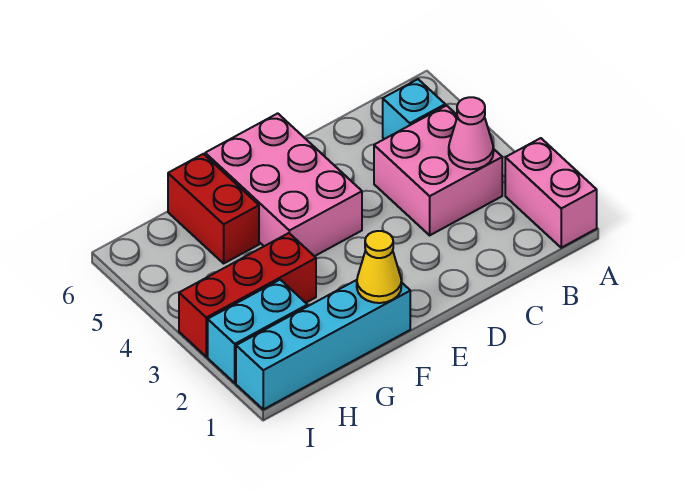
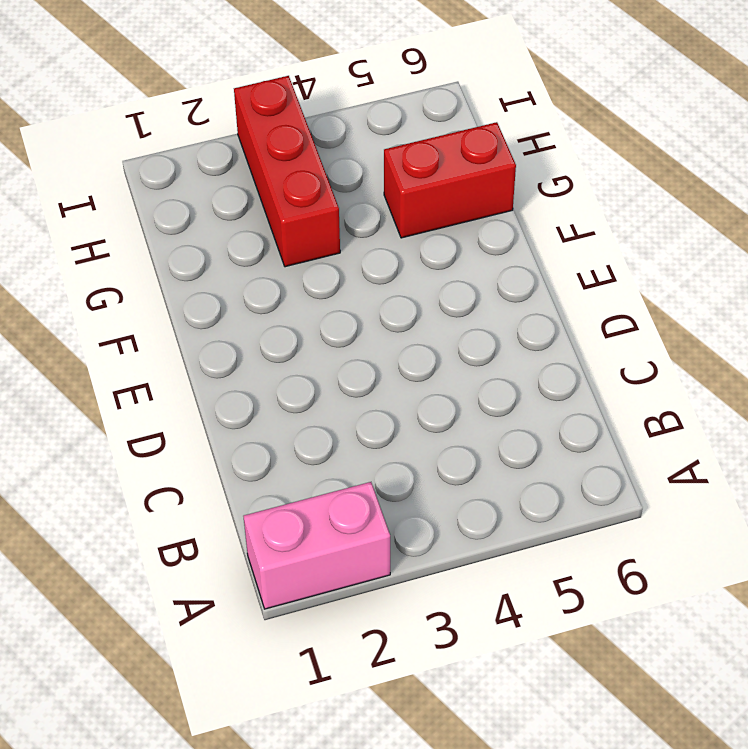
none -> pink 2x2 brick [374,106,502,235]
none -> cyan 1x1 brick [383,79,445,139]

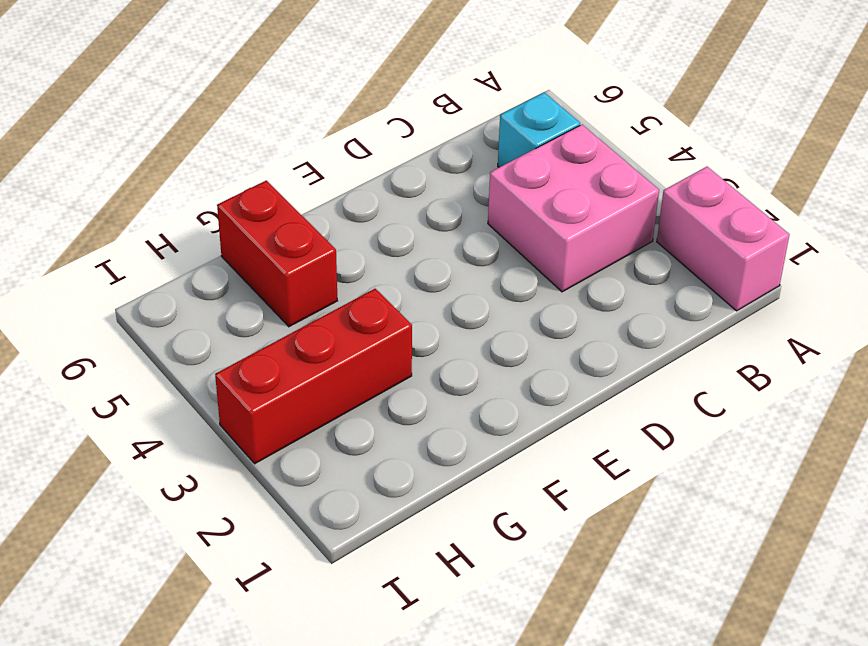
none -> pink 2x3 brick [205,113,362,256]
none -> cyan 1x4 brick [236,280,410,409]

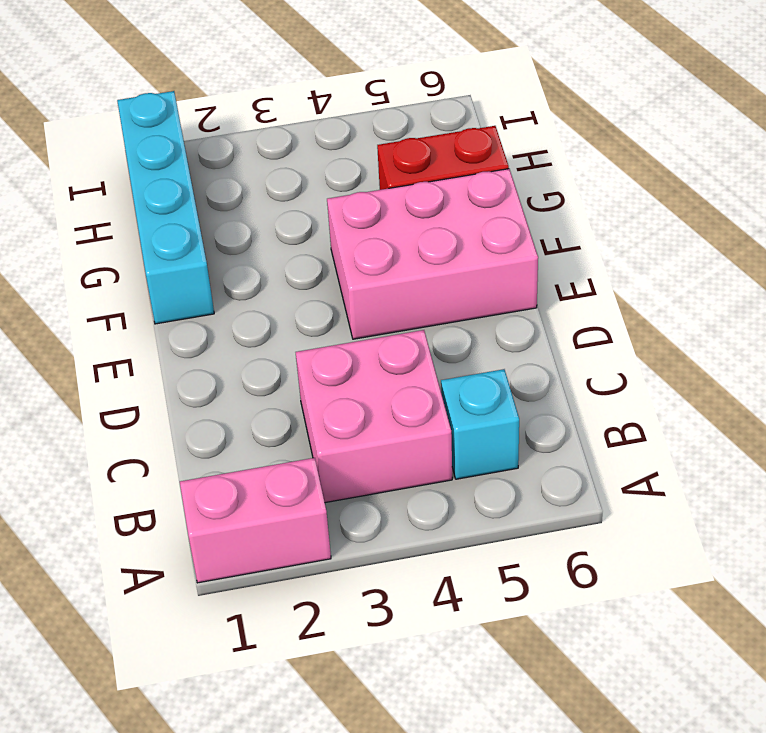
none -> red 1x3 brick [179,233,316,357]
none -> cyan 1x2 brick [208,280,307,383]

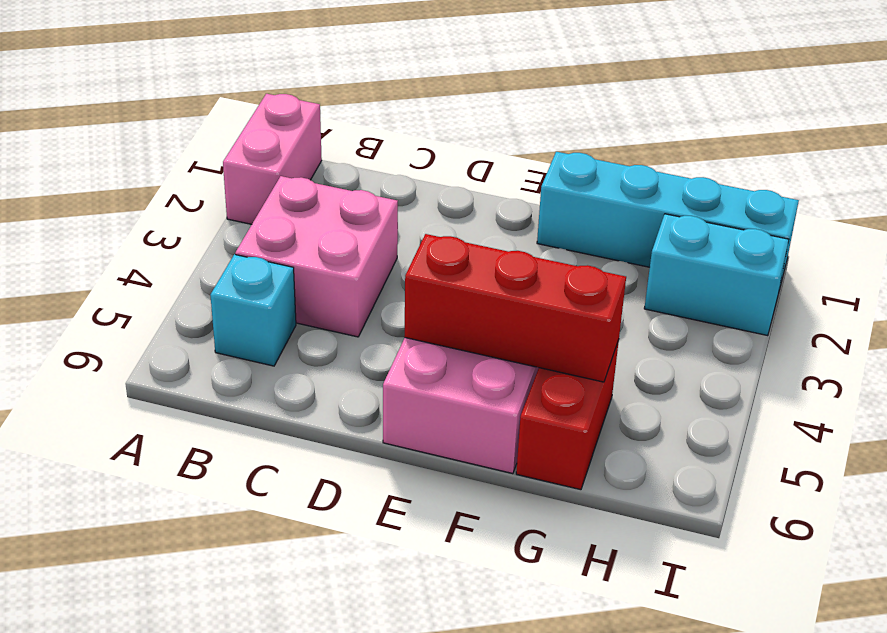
red 1x3 brick [404,234,626,382] -> red 1x3 brick moved to [179,233,316,357]
none -> pink 1x1 cone [449,97,493,169]
none -> yellow 1x1 cone [357,231,401,303]

